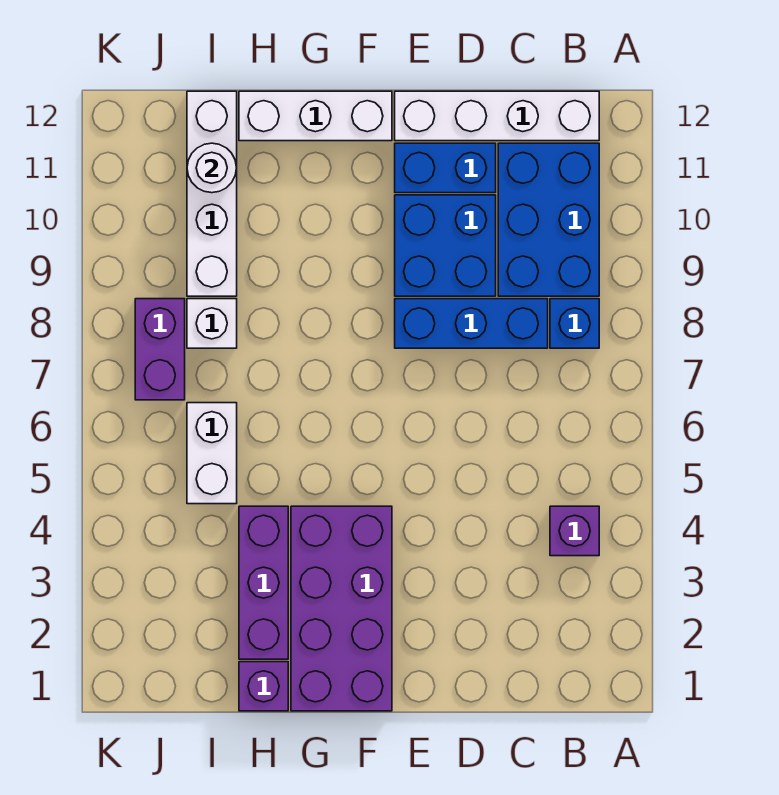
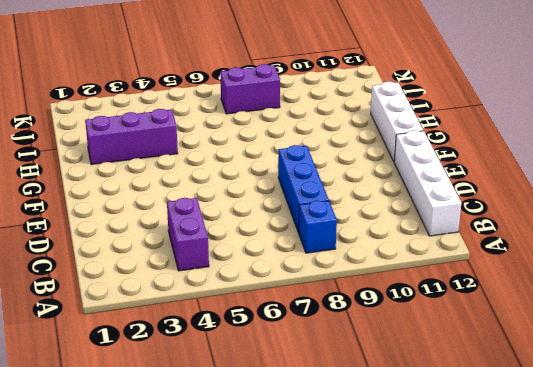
purple 1x2 brick [167,198,209,271] -> purple 1x1 brick [550,506,599,556]
none -> blue 2x3 brick [498,143,599,296]
none -> blue 2x2 brick [395,195,496,296]
none -> blue 1x2 brick [395,143,496,193]

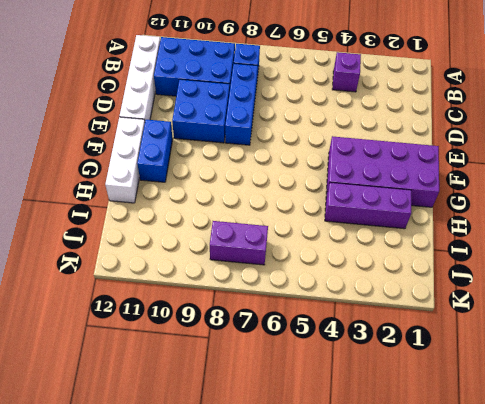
blue 1x2 brick [137,120,173,182] -> blue 1x2 brick moved to [395,143,496,193]
none -> purple 1x1 brick [239,662,288,711]
none -> white 1x2 brick [187,403,237,504]
none -> white 1x1 brick [187,299,237,348]

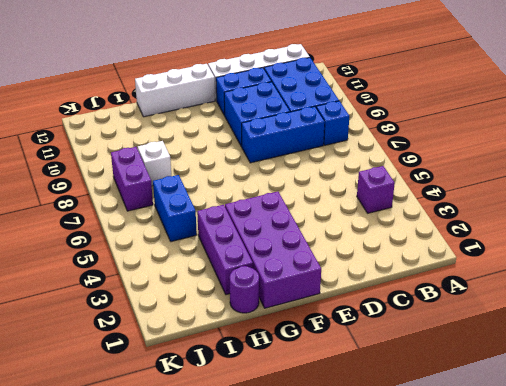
purple 1x1 round brick [230,266,259,313] -> purple 1x1 brick [239,662,288,711]
blue 1x2 brick [153,175,197,242] -> white 1x2 brick [187,403,237,504]
none -> white 1x4 brick [187,91,237,296]
none -> white 1x1 round brick [187,143,236,193]

